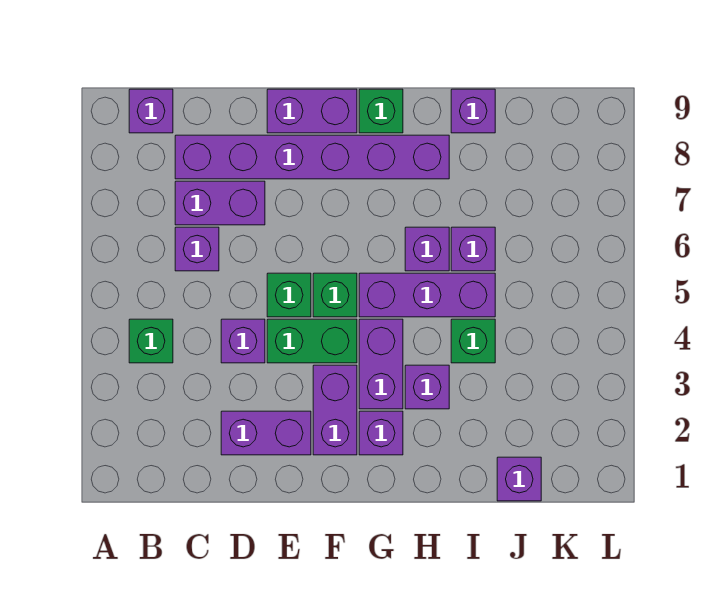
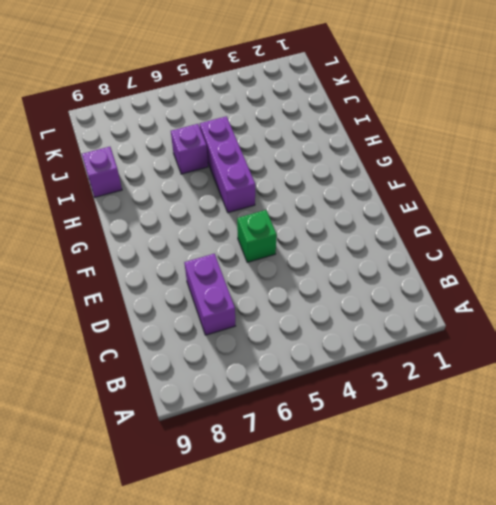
none -> green 1x1 brick [129,319,173,363]
none -> purple 1x1 brick [129,89,173,133]
none -> purple 1x1 brick [175,227,219,271]

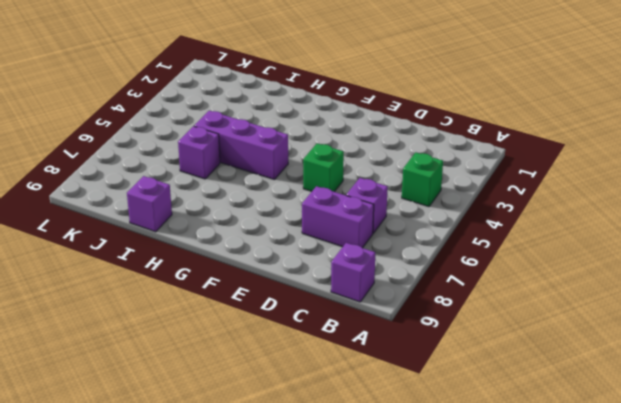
none -> purple 1x6 brick [175,135,449,179]
none -> purple 1x2 brick [221,411,311,455]
none -> purple 1x1 brick [221,319,265,363]

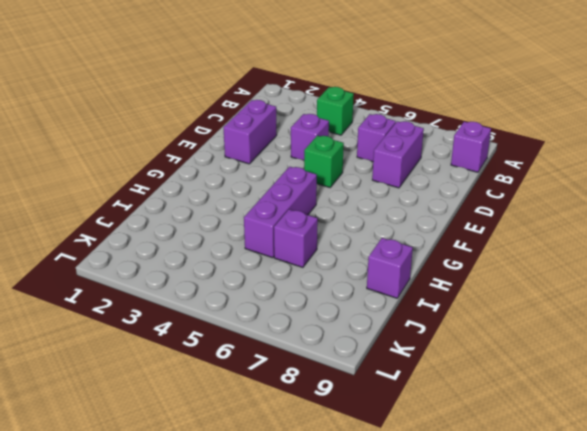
none -> purple 1x6 brick [175,135,449,179]
none -> green 1x2 brick [267,319,357,363]
none -> purple 1x2 brick [267,89,357,133]

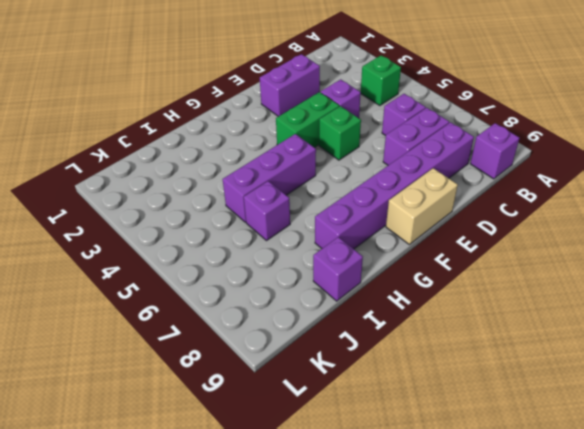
tan 1x2 brick [386,168,458,244] -> purple 1x2 brick [267,89,357,133]
none -> purple 1x2 brick [313,365,357,455]
none -> green 1x1 brick [313,273,357,317]
none -> purple 1x1 brick [359,411,403,455]

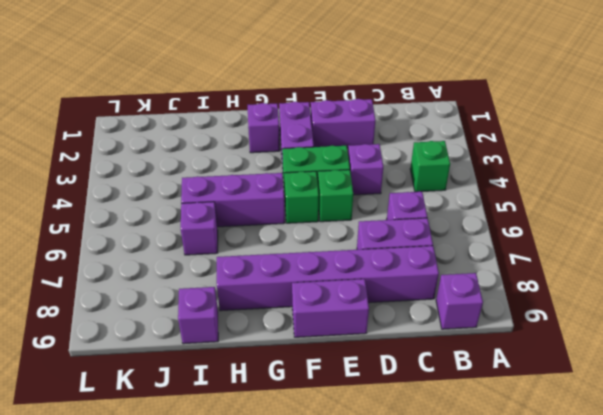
none -> purple 1x2 brick [359,319,403,409]
none -> green 1x1 brick [359,89,403,133]
none -> purple 1x1 brick [405,365,449,409]

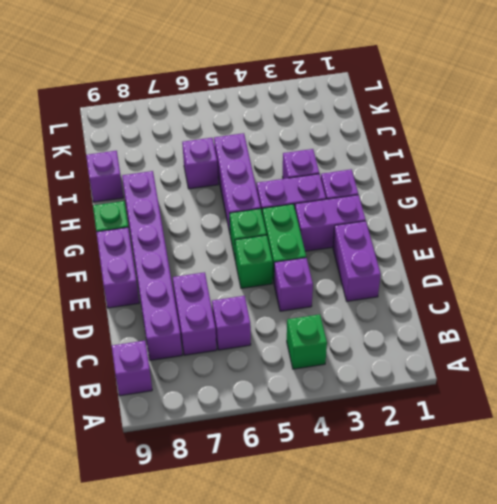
none -> purple 1x1 brick [405,227,449,271]
none -> green 1x1 brick [451,319,495,363]
none -> purple 1x1 brick [497,457,541,501]

